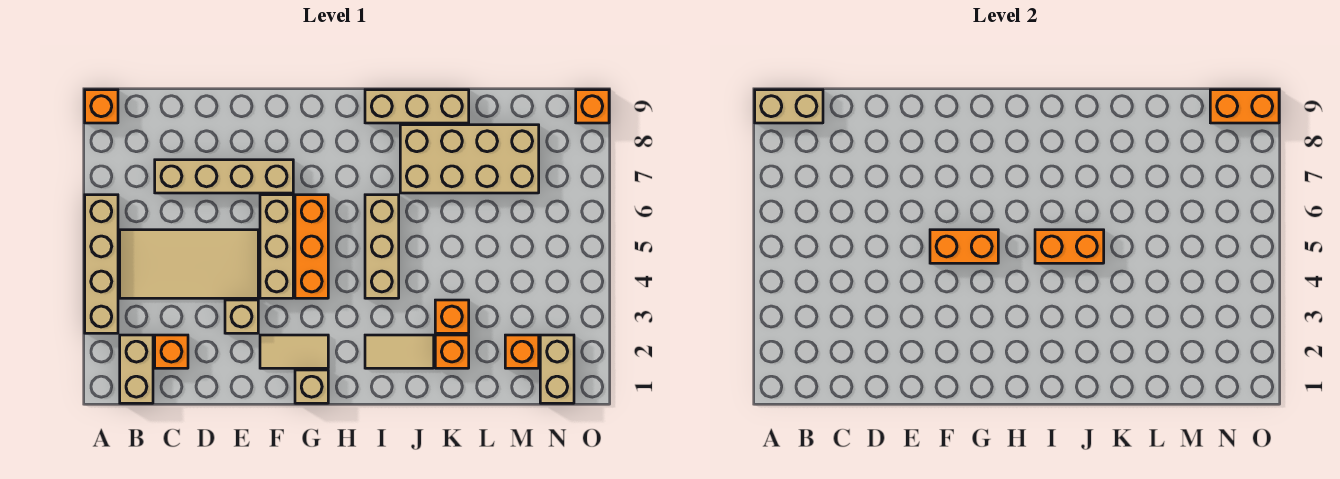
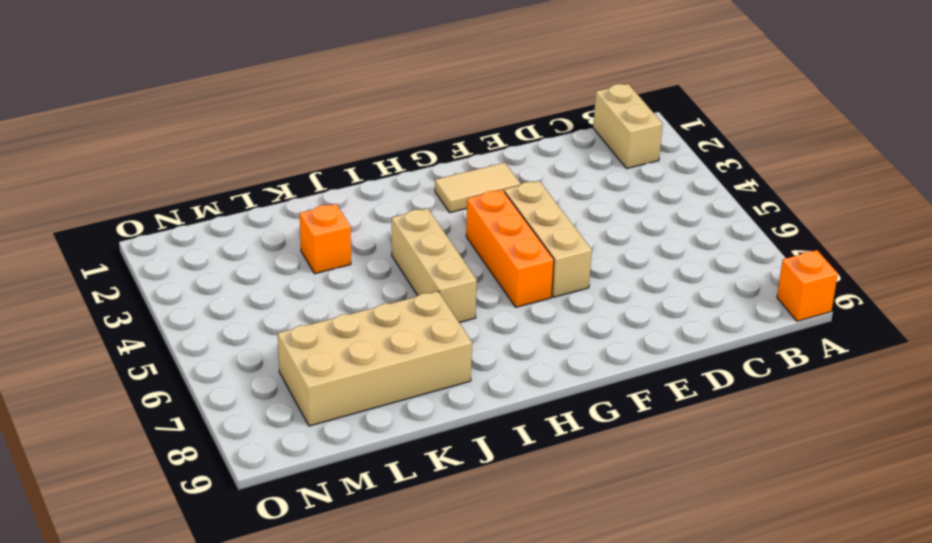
none -> tan 1x4 brick [85,195,118,333]
none -> tan 2x4 tile [120,230,258,298]
none -> orange 1x1 brick [155,335,188,368]

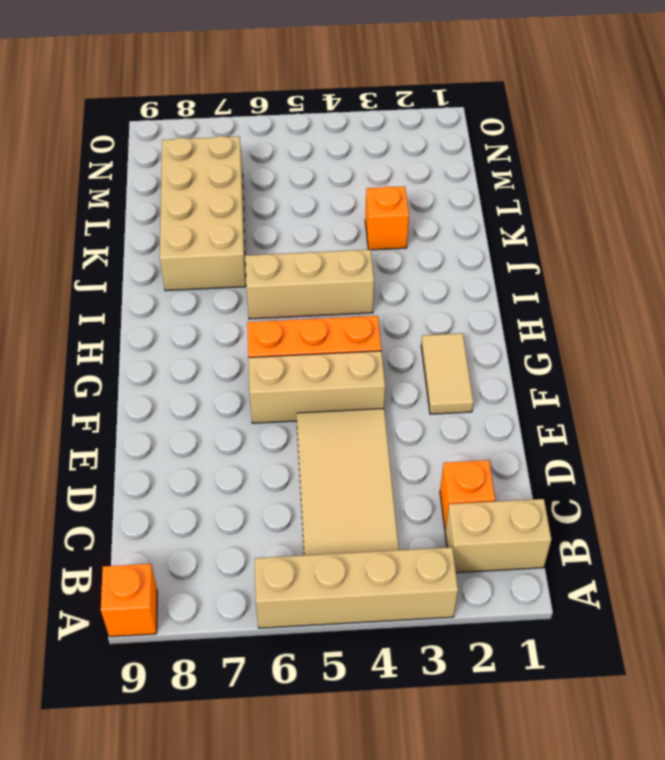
none -> tan 1x4 brick [155,160,293,193]
none -> tan 1x1 brick [225,300,258,333]
none -> tan 1x1 brick [295,370,328,403]

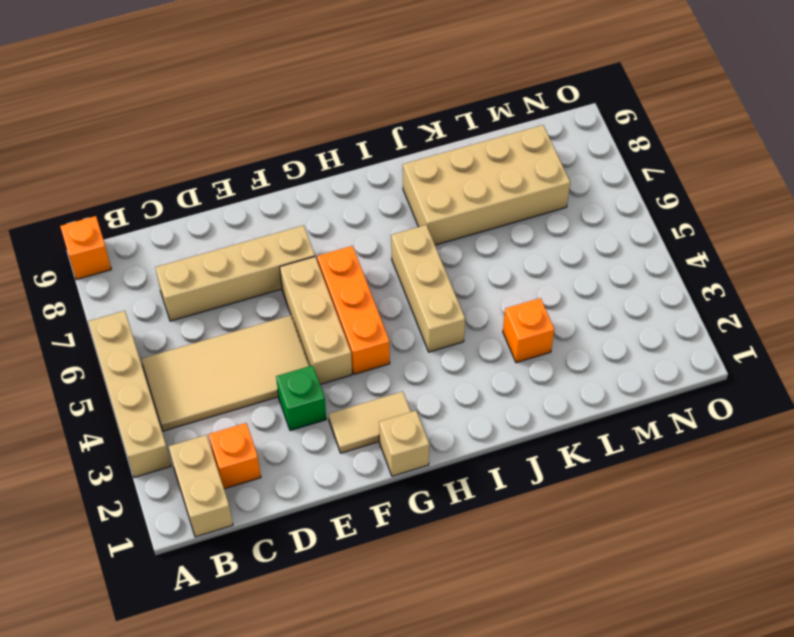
green 1x1 brick [276,365,326,431] -> tan 1x1 brick [225,300,258,333]
none -> tan 1x2 tile [365,335,434,368]
none -> tan 1x3 brick [365,90,469,123]
none -> orange 1x1 brick [435,335,469,368]

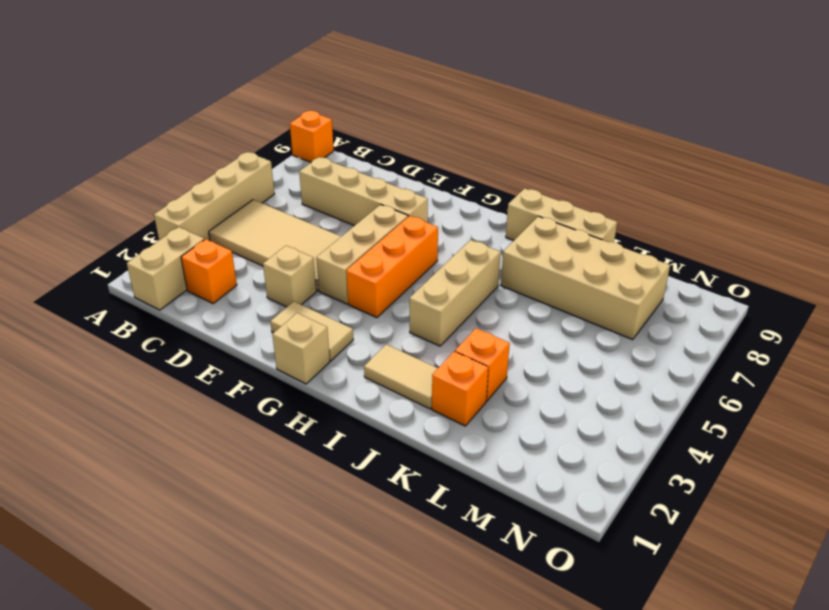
none -> orange 1x1 brick [505,335,539,368]
none -> tan 1x2 brick [540,335,574,403]
none -> orange 1x1 brick [576,90,609,123]

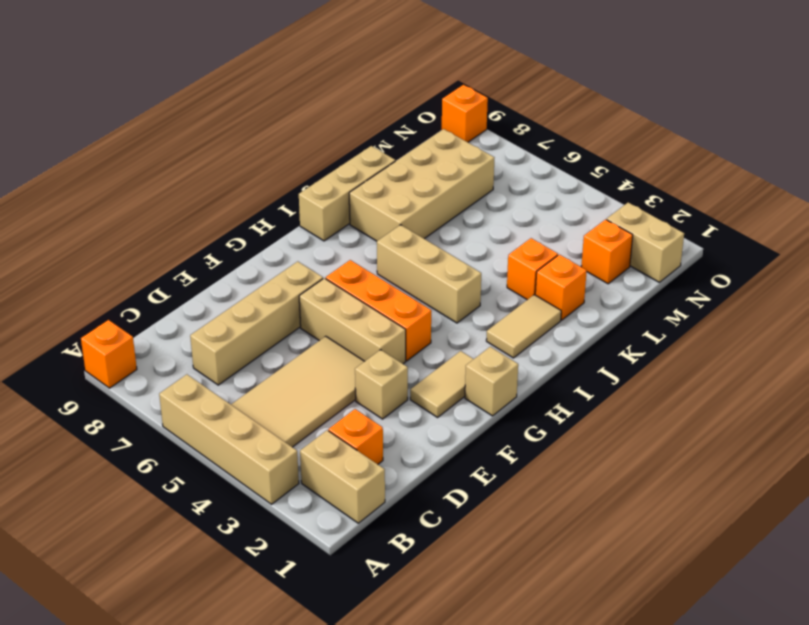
none -> tan 1x2 brick [755,90,823,123]
none -> orange 1x2 brick [930,230,998,263]
none -> orange 1x2 brick [1035,230,1104,263]

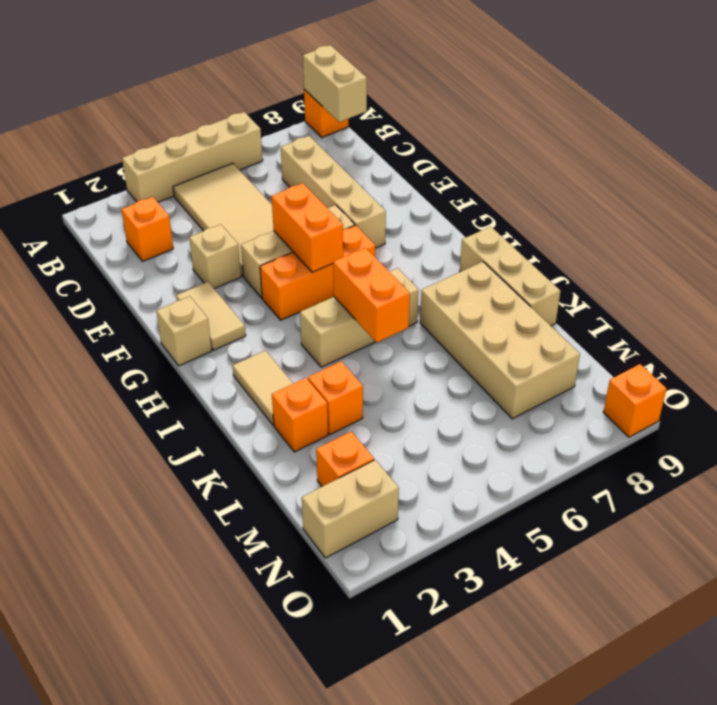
none -> tan 1x2 brick [120,335,153,403]
none -> orange 1x2 brick [1210,90,1279,123]

